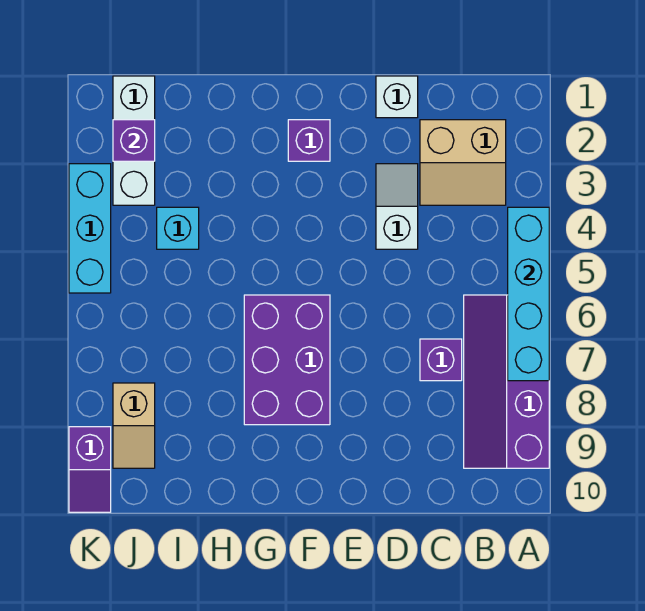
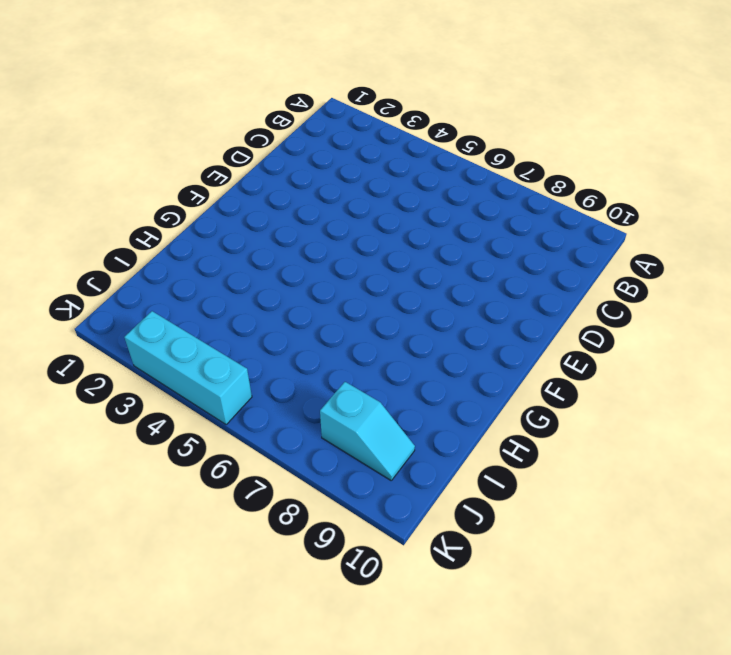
cyan 1x2 slope [320,382,415,480] -> tan 1x2 slope [113,383,155,468]
none -> purple 2x4 slope [464,295,549,468]
none -> tan 2x2 slope [420,120,506,205]
none -> purple 1x1 brick [420,339,462,381]

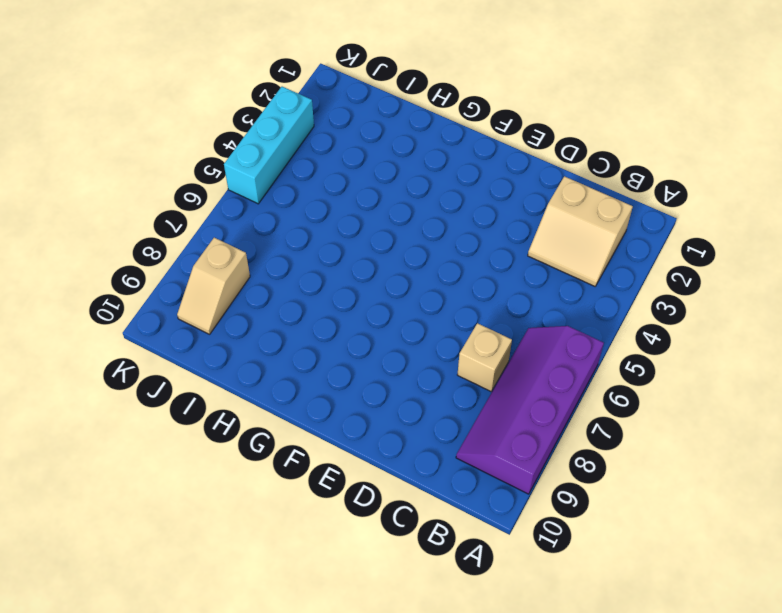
tan 1x1 brick [457,323,512,392] -> purple 1x1 brick [420,339,462,381]
none -> white 1x1 brick [376,76,418,118]
none -> white 1x2 slope [376,164,418,249]
none -> purple 1x1 brick [288,120,330,161]

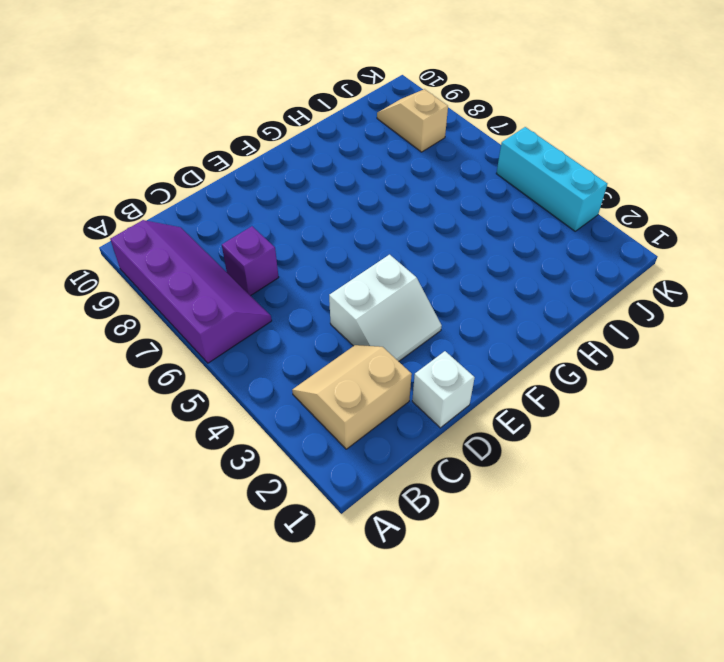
white 2x2 slope [329,255,442,361] -> white 1x2 slope [376,164,418,249]
none -> purple 1x1 brick [288,120,330,161]
none -> purple 2x3 brick [244,295,330,425]
none -> cyan 1x1 brick [157,207,199,249]

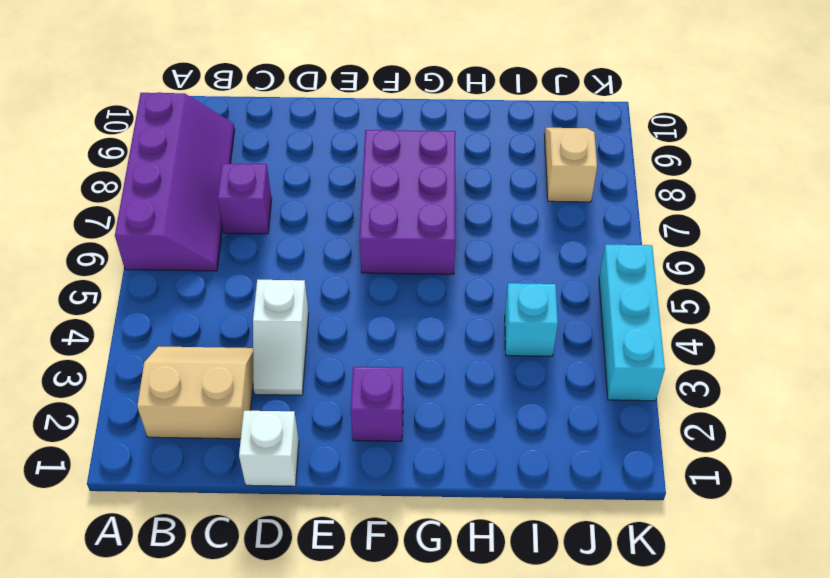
none -> white 1x3 brick [113,76,155,205]
none -> purple 1x2 slope [69,427,111,512]
none -> cyan 1x4 brick [508,207,549,381]

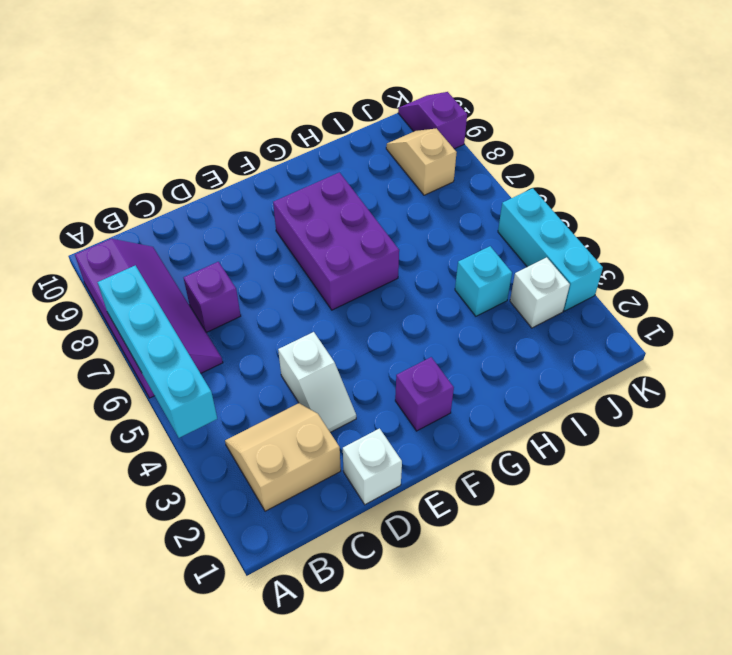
white 1x1 brick [510,257,570,328] -> white 1x3 brick [113,76,155,205]
none -> purple 1x1 brick [113,120,155,161]

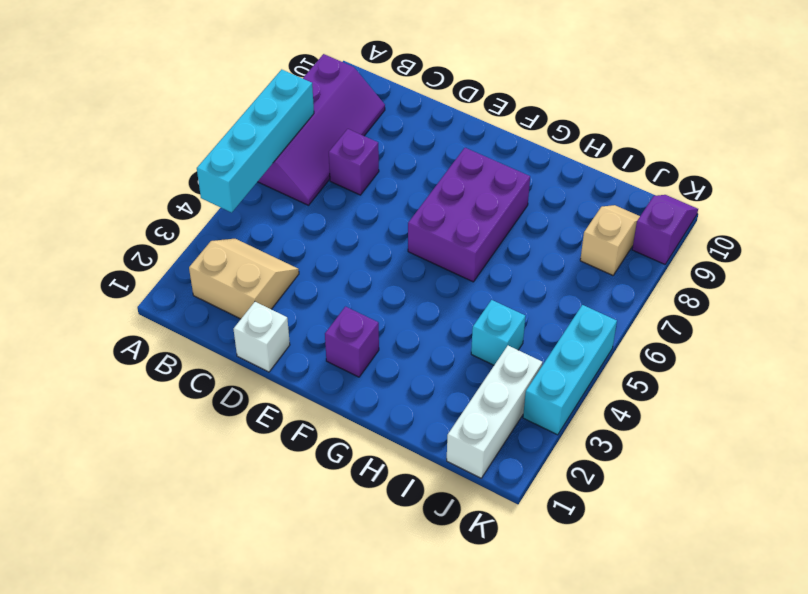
none -> white 1x2 slope [376,164,418,249]
none -> purple 1x1 brick [113,120,155,161]

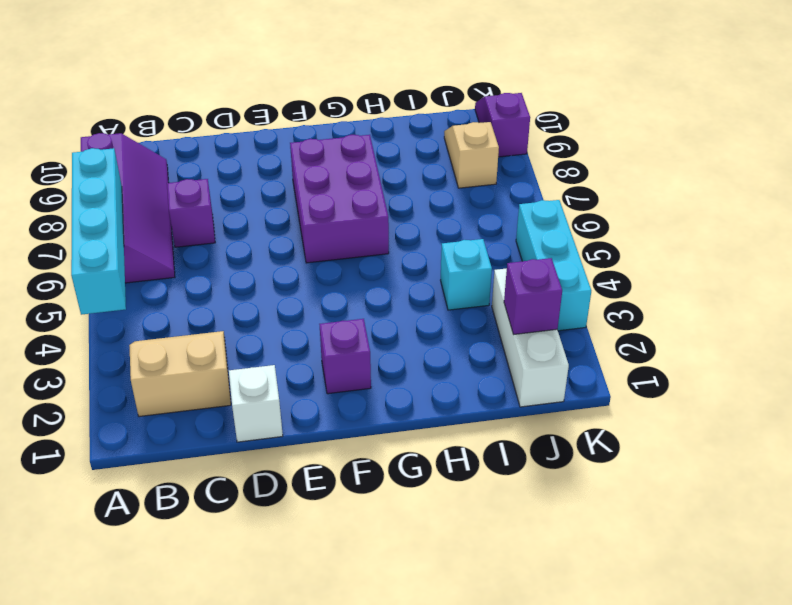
none -> white 1x2 slope [376,164,418,249]

